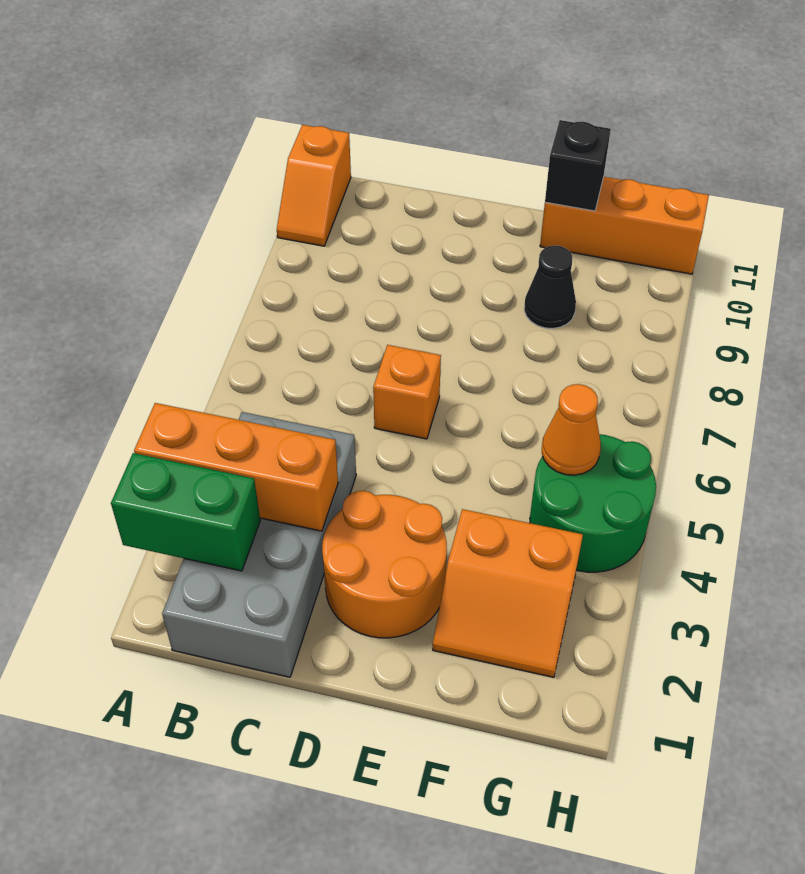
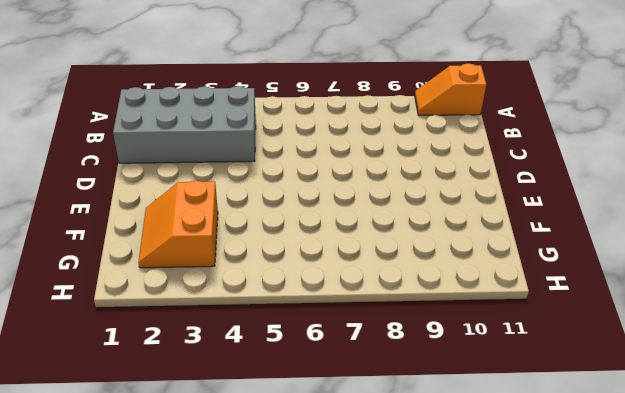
none -> orange 2x2 round brick [322,491,447,638]
none -> orange 1x1 brick [373,345,441,439]
none -> black 1x1 cone [524,246,576,329]

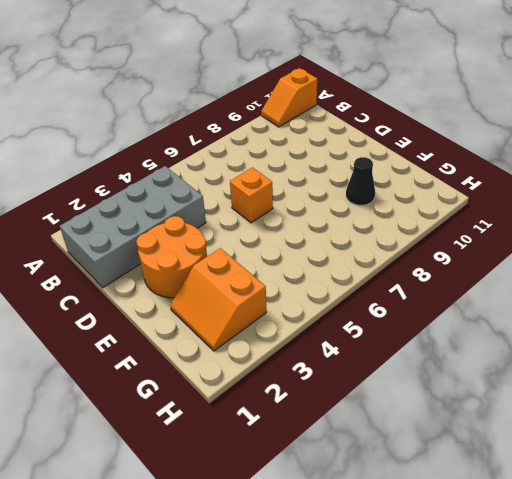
none -> orange 1x3 brick [540,177,709,274]
none -> green 2x2 round brick [530,434,656,572]
none -> green 1x2 brick [111,453,260,571]

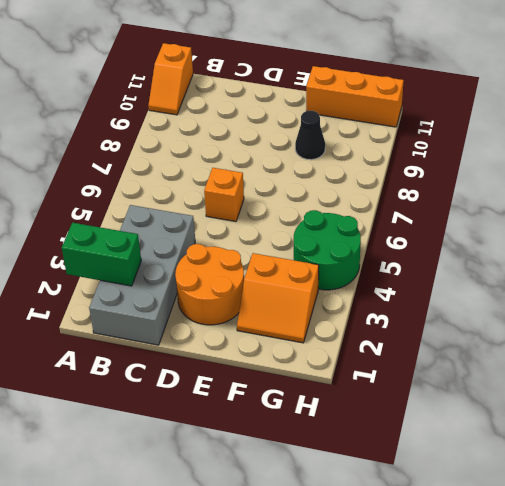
none -> orange 1x3 brick [134,403,338,531]
none -> black 1x1 brick [545,120,611,211]
none -> orange 1x1 cone [542,384,601,475]

